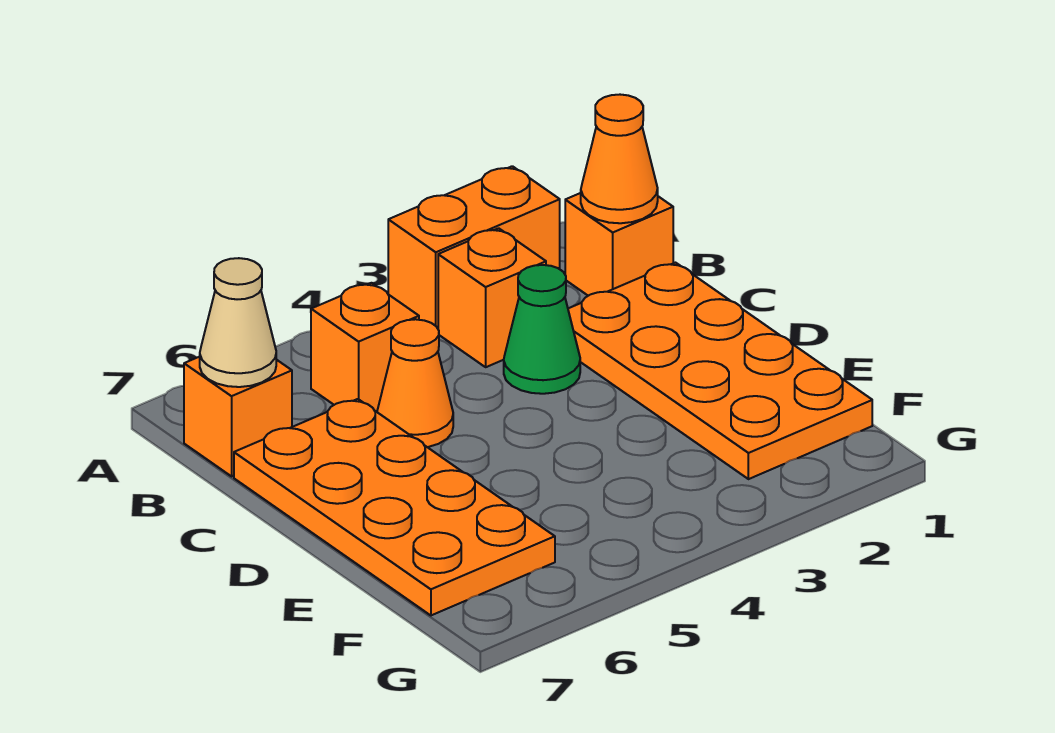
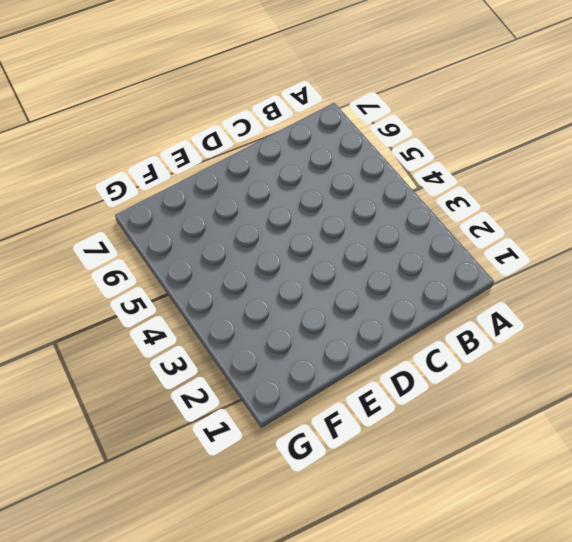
none -> orange 1x2 brick [388,166,560,328]
none -> orange 1x1 brick [565,193,673,296]

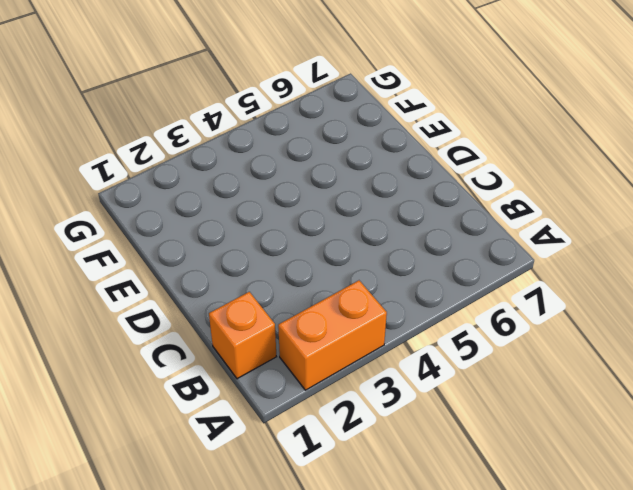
none -> orange 1x1 brick [438,228,546,367]
none -> orange 1x1 brick [311,283,419,412]

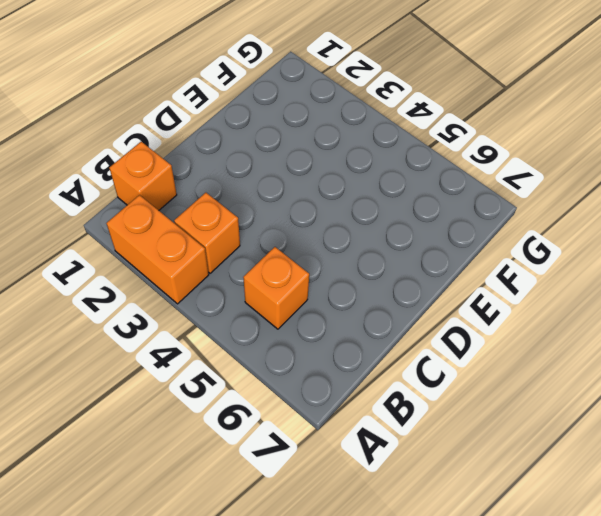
none -> orange 1x1 brick [184,357,292,476]
none -> orange 2x4 plate [568,263,872,479]

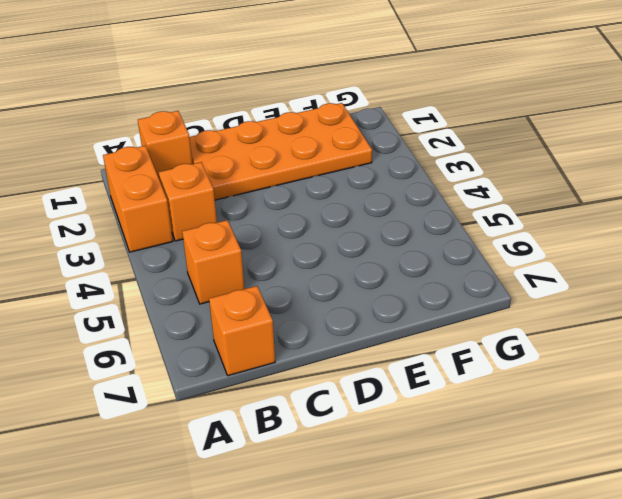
none -> green 1x1 cone [504,265,580,394]
none -> orange 1x1 cone [377,319,453,447]

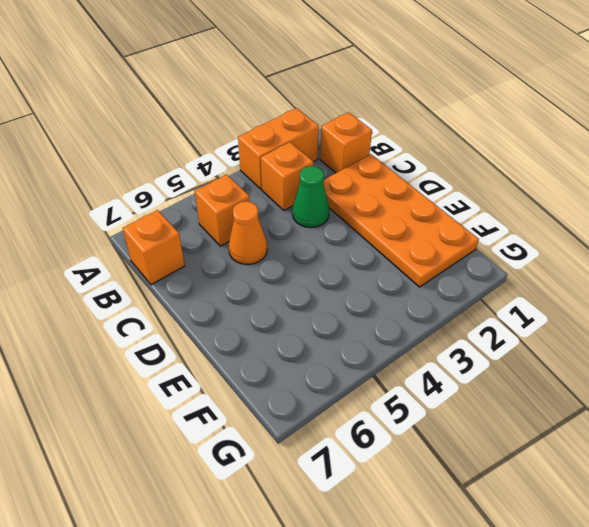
none -> orange 2x4 plate [234,399,555,615]
none -> orange 1x1 cone [581,95,658,223]

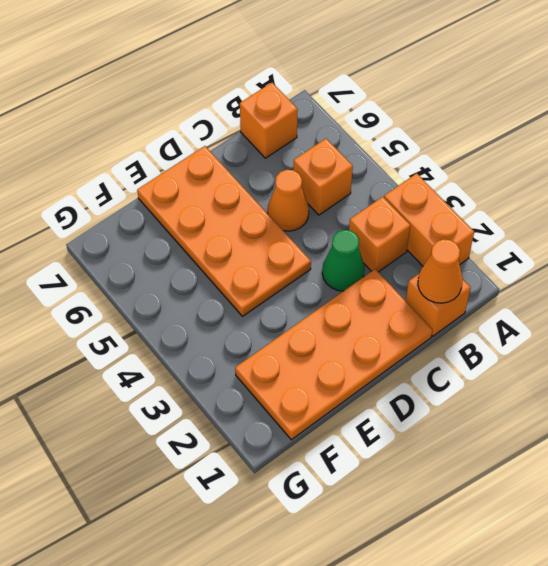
orange 2x4 plate [137,146,311,316] -> orange 2x4 plate turned to [234,399,555,615]
none -> tan 1x1 cone [200,258,276,387]

